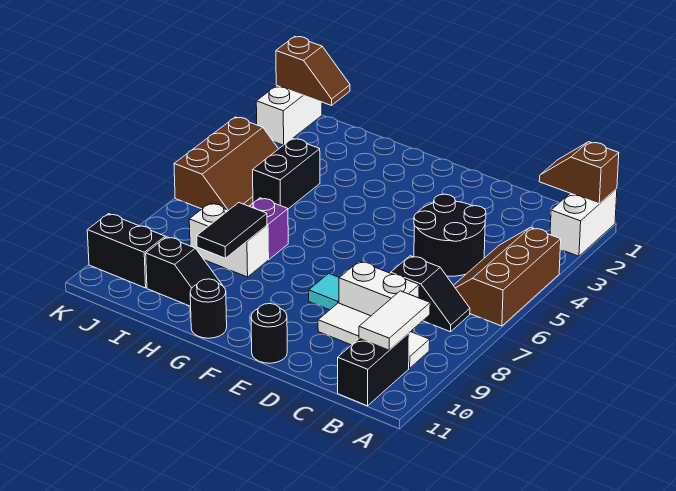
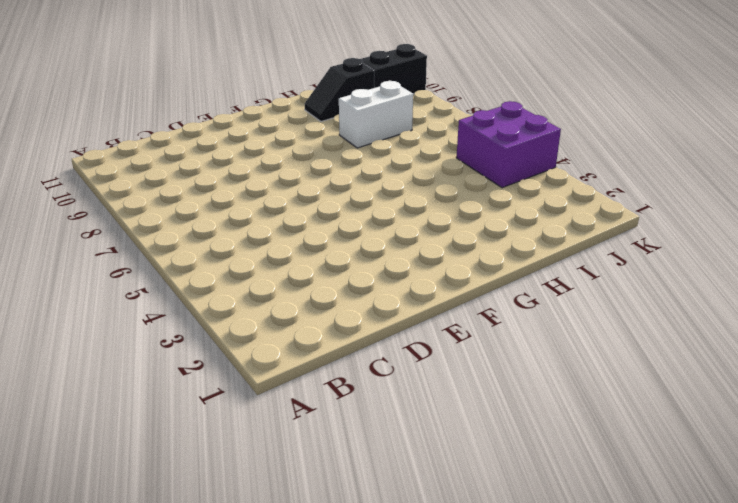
purple 2x2 brick [456,101,561,188] -> brown 2x3 slope [174,117,278,210]
none -> white 1x2 brick [550,189,617,256]
none -> brown 2x3 slope [453,228,561,326]
none -> black 1x2 slope [391,256,470,332]

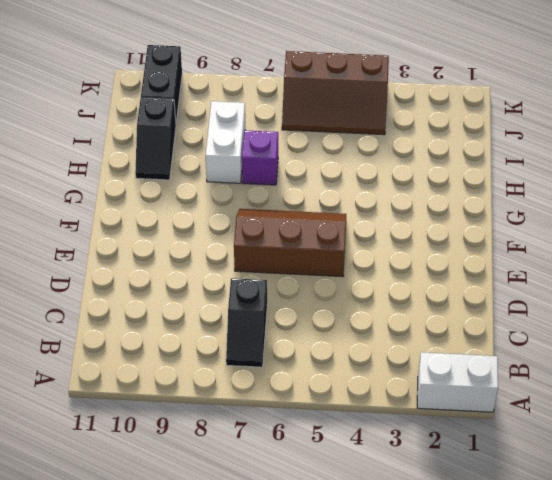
brown 2x3 slope [234,209,346,277] -> brown 2x3 slope moved to [453,228,561,326]
none -> white 1x3 tile [318,303,430,368]
none -> black 1x2 brick [338,333,409,406]
none -> black 2x2 round brick [414,194,486,276]

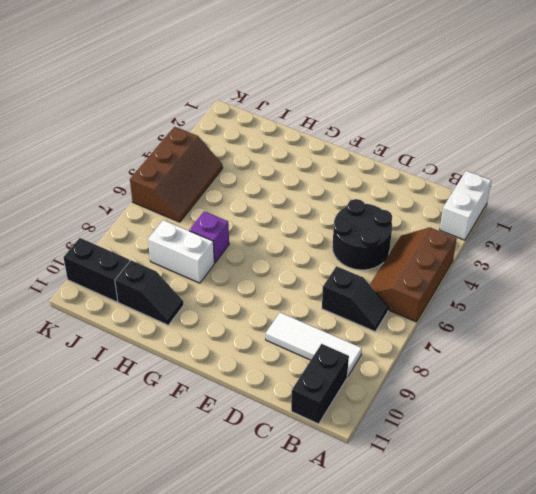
none -> white 1x2 brick [339,261,419,316]
none -> cyan 1x1 tile [309,273,339,310]
none -> black 1x1 round brick [251,304,287,363]

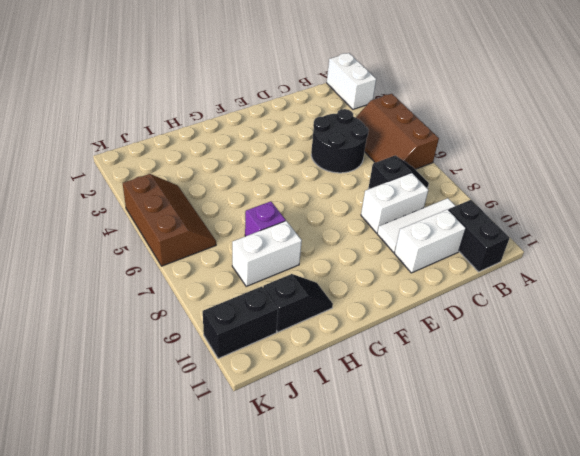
white 1x2 brick [394,209,466,273] -> white 1x2 brick turned to [256,86,322,145]
none -> cyan 1x1 tile [309,273,339,310]
none -> black 1x1 round brick [251,304,287,363]
none -> black 1x1 round brick [190,279,227,338]

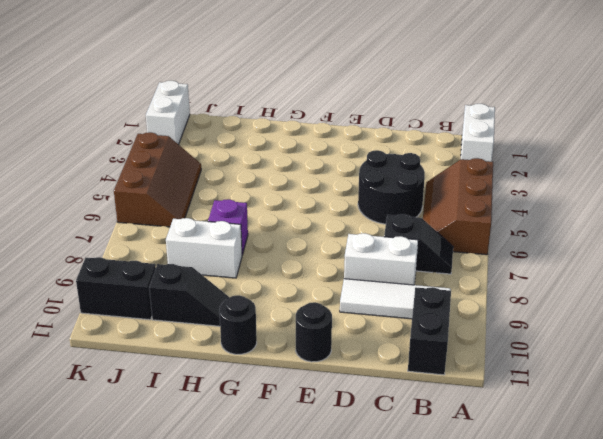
none -> cyan 1x1 tile [309,273,339,310]
none -> black 1x2 brick [253,138,320,209]
none -> brown 1x2 slope [539,142,619,204]

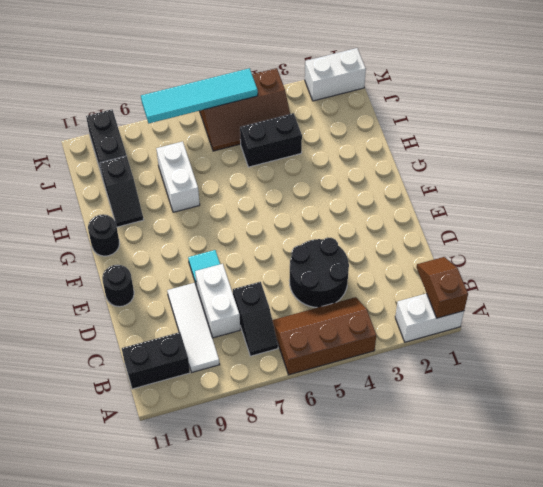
cyan 1x4 tile [141,68,258,123] -> none
none -> purple 1x1 brick [249,198,288,260]
none -> white 1x2 tile [359,291,430,350]
none -> black 1x2 tile [197,203,267,258]

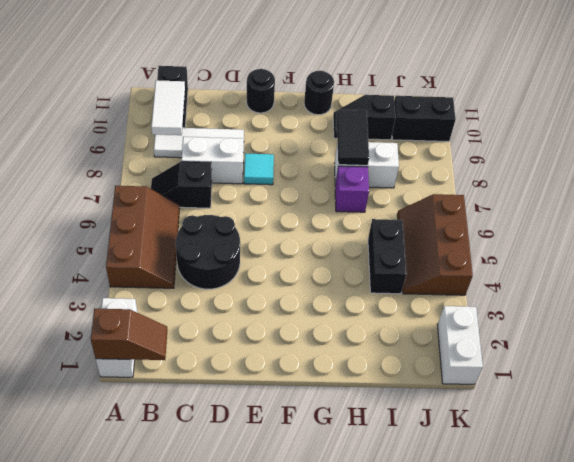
none -> brown 1x2 slope [276,37,350,105]

